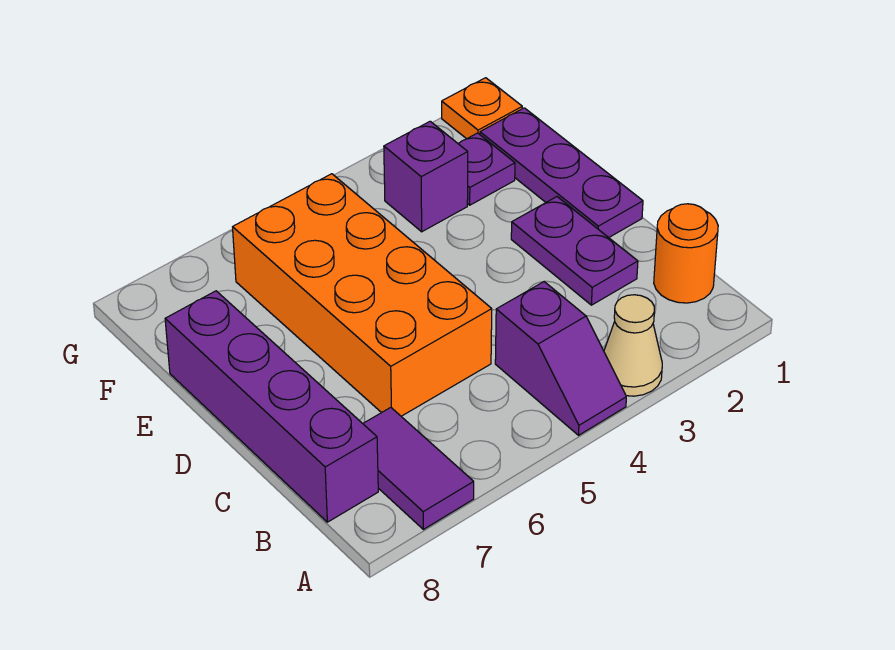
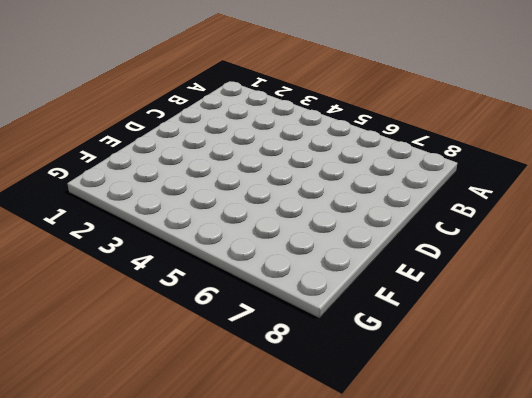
none -> tan 1x1 cone [604,295,662,396]
none -> purple 1x2 slope [495,282,626,435]

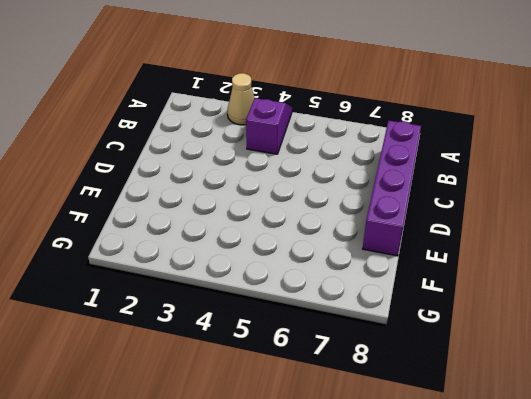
none -> purple 1x2 tile [363,408,474,529]
none -> orange 1x1 round brick [654,204,718,303]

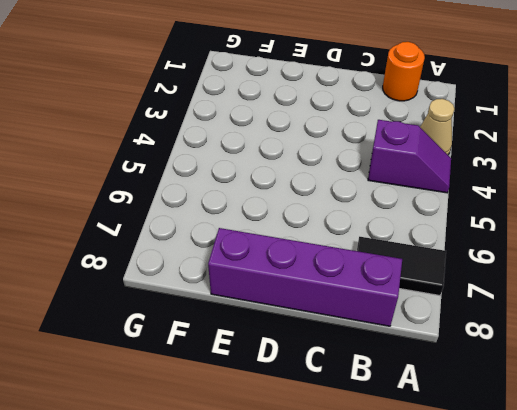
black 1x2 tile [357,237,446,295] -> purple 1x2 tile [363,408,474,529]
none -> purple 1x2 plate [511,197,638,305]
none -> orange 2x4 brick [233,174,492,416]

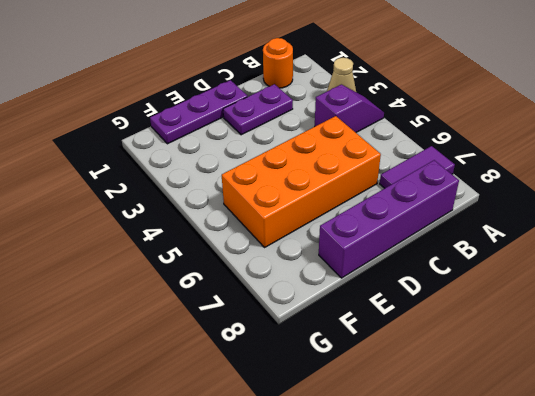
none -> purple 1x1 plate [458,133,515,205]
none -> purple 1x1 brick [384,121,468,232]

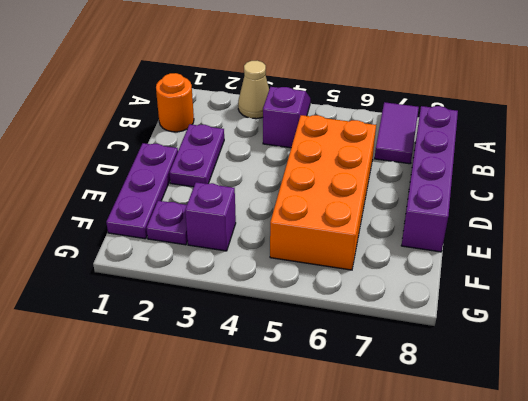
none -> orange 1x1 plate [442,78,522,139]

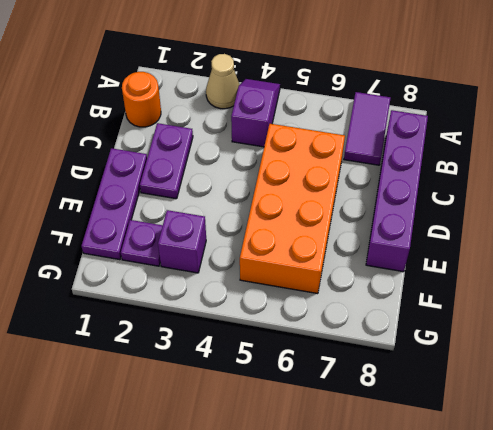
none -> orange 1x1 plate [442,78,522,139]

